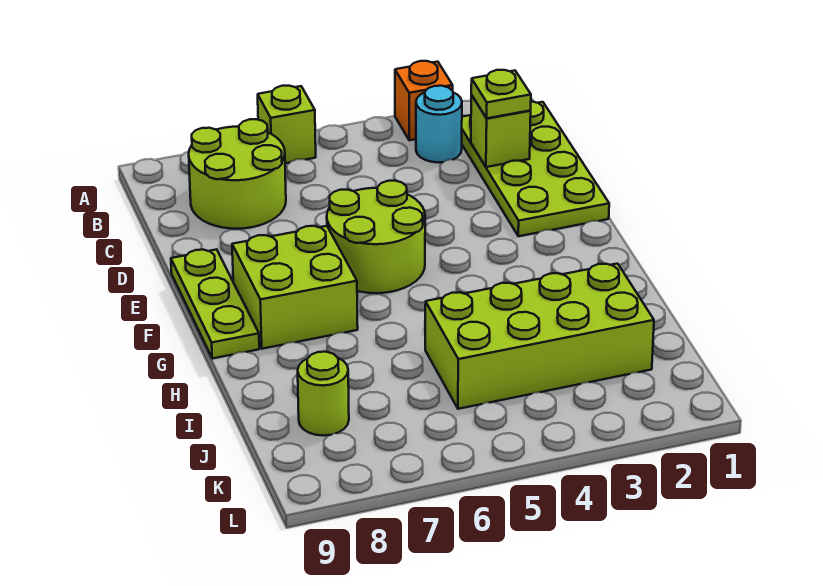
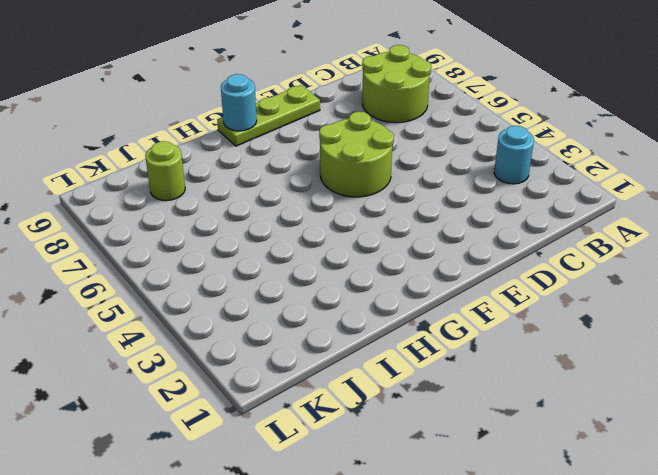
cyan 1x1 round brick [221,74,257,131] -> none
none -> orange 1x1 brick [395,61,453,140]
none -> lime 1x1 brick [258,86,316,163]
none -> lime 2x4 plate [462,101,609,236]

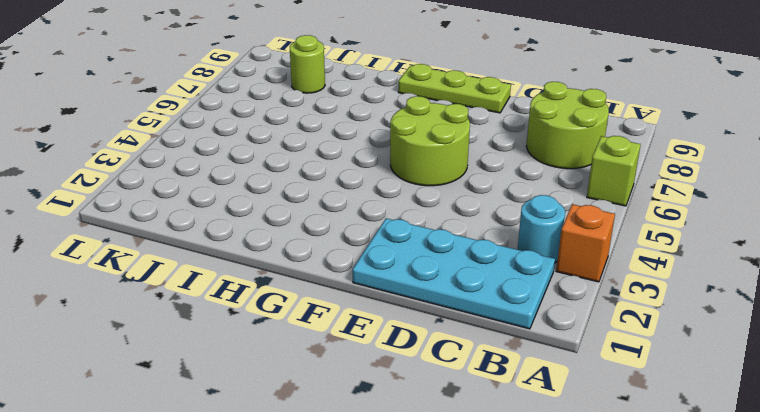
cyan 2x4 plate [353,218,555,329] -> lime 2x4 plate [462,101,609,236]
none -> lime 2x2 brick [232,226,358,349]
none -> lime 2x4 brick [425,264,654,409]
none -> lime 1x1 brick [471,95,531,167]

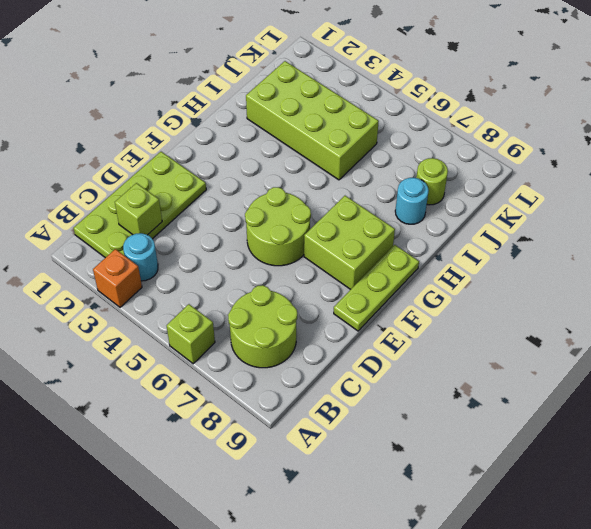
cyan 1x1 round brick [395,178,429,224] -> none
none -> lime 1x1 plate [471,70,531,118]

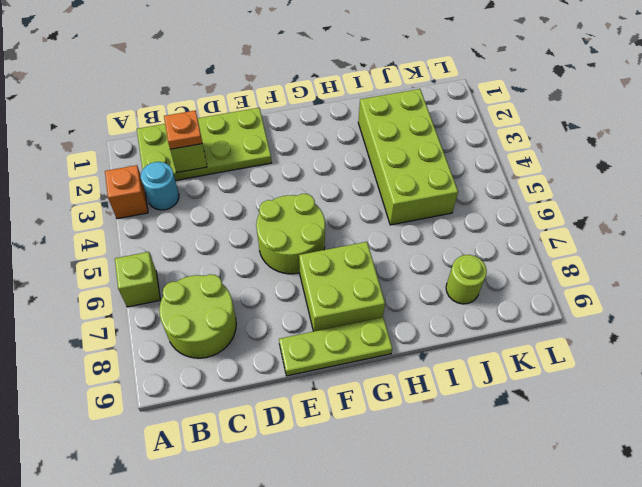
orange 1x1 plate [164,110,202,149] -> lime 1x1 plate [471,70,531,118]

